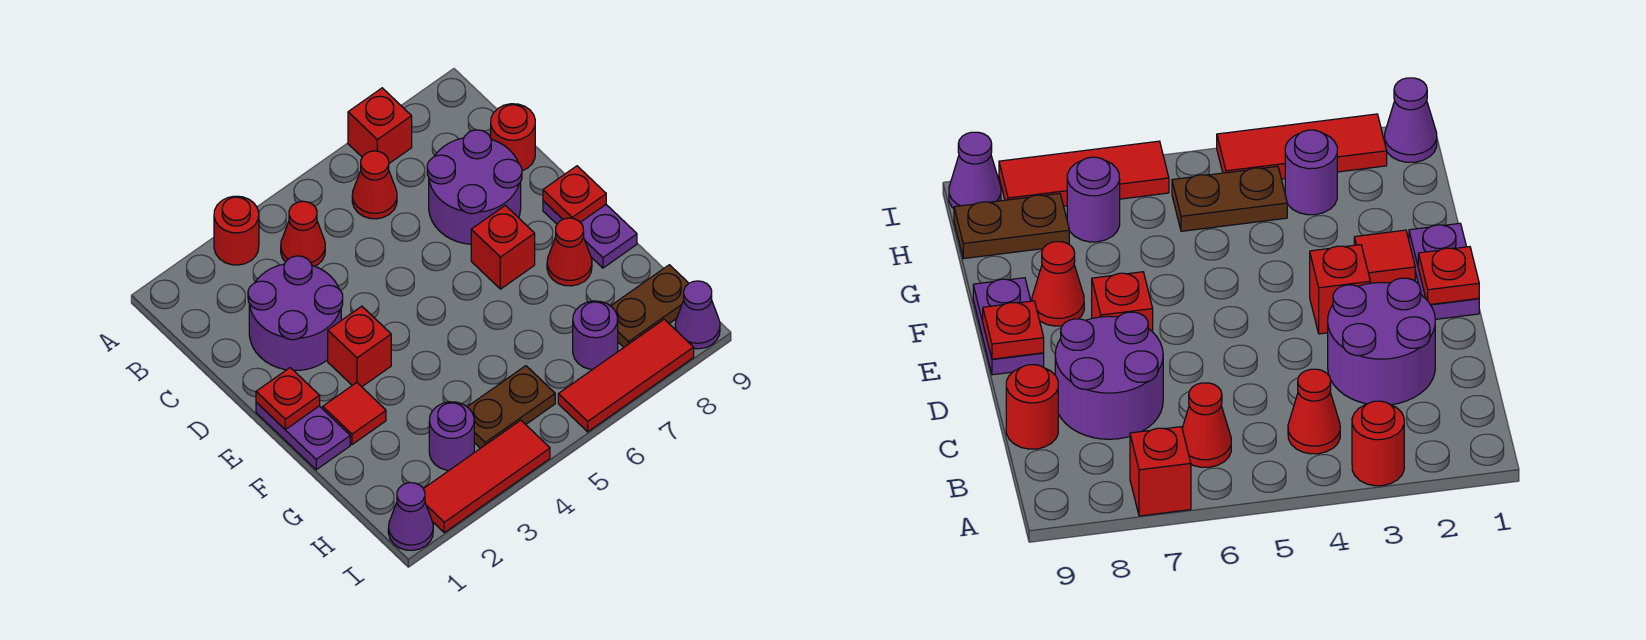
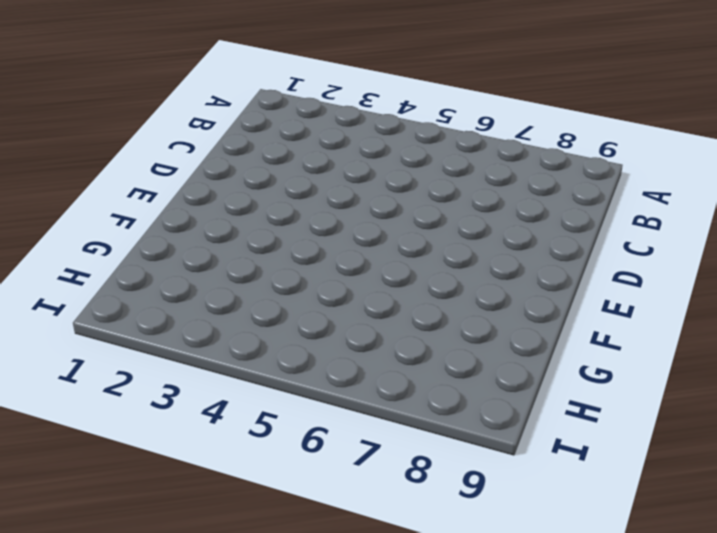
none -> red 1x1 round brick [214,196,259,265]
none -> red 1x1 brick [348,88,412,163]
none -> red 1x1 cone [281,201,325,266]

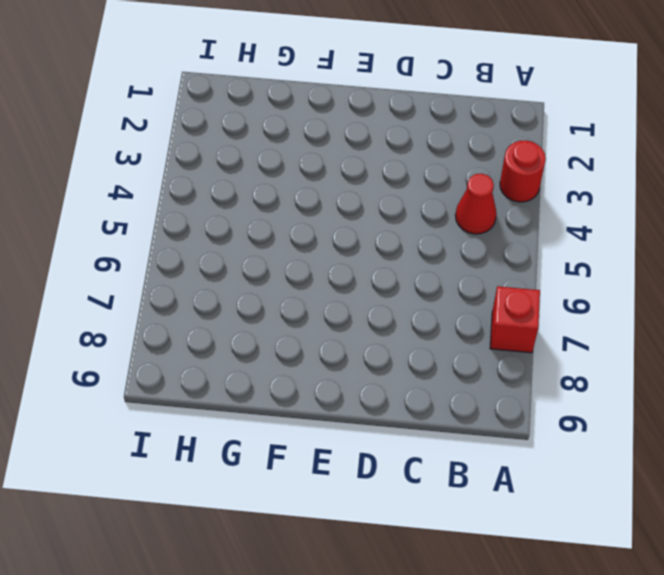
none -> red 1x1 cone [352,151,397,219]
none -> purple 2x2 round brick [248,256,343,370]
none -> purple 2x2 round brick [427,130,522,244]

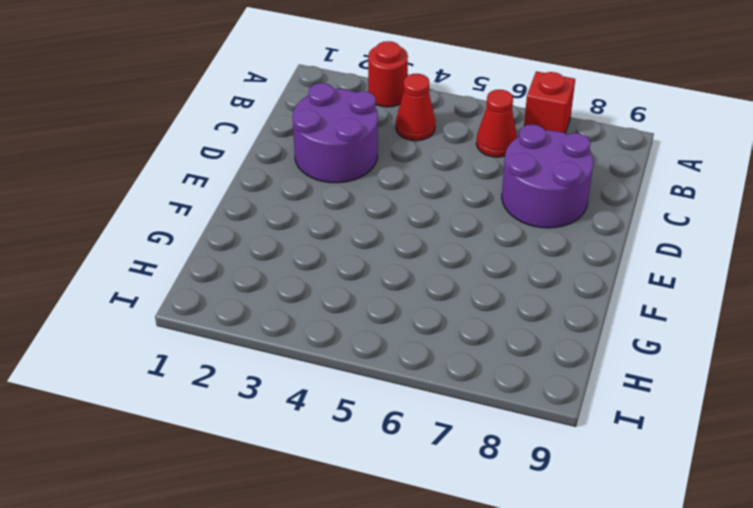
none -> red 1x1 round brick [491,104,535,171]
none -> purple 1x2 plate [256,402,350,470]
none -> red 1x1 brick [328,306,391,387]

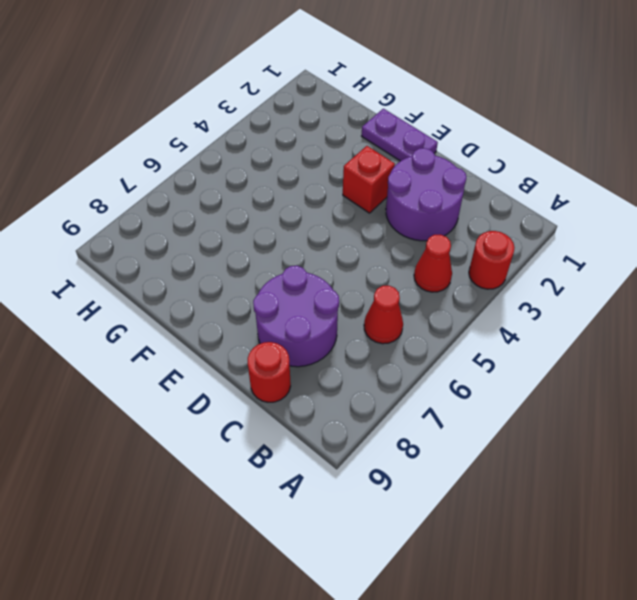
none -> red 1x1 brick [348,88,412,163]
none -> red 1x1 brick [471,205,535,289]
none -> purple 1x2 plate [543,201,637,268]

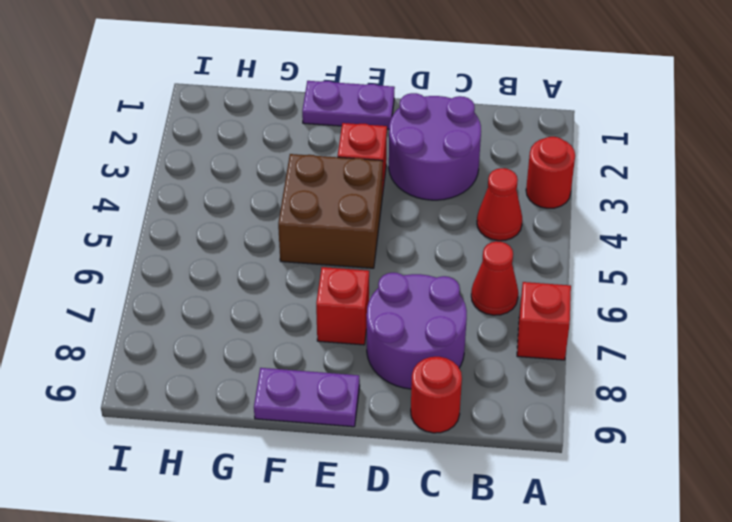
brown 2x2 brick [278,154,383,268] -> none
none -> red 1x1 tile [323,383,386,444]
none -> red 1x1 cone [547,218,592,286]
none -> purple 1x1 round brick [429,402,474,470]

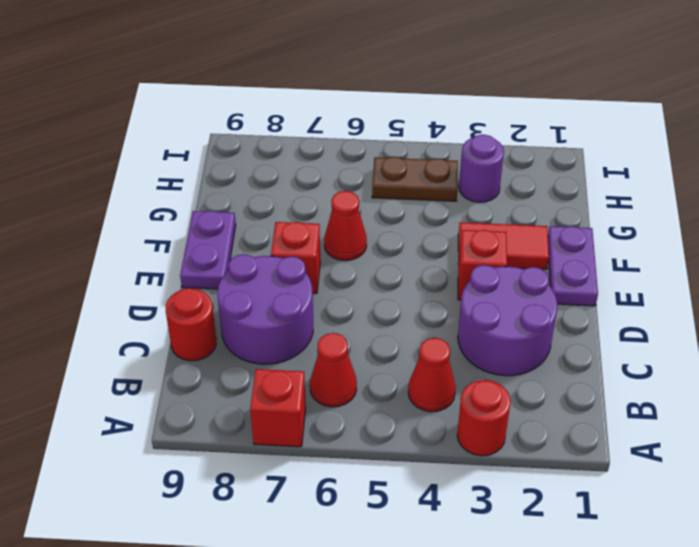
red 1x2 tile [458,222,549,269] -> red 1x1 tile [323,383,386,444]
red 1x1 cone [324,191,367,261] -> red 1x1 cone moved to [547,218,592,286]
none -> purple 1x1 round brick [573,301,618,370]
none -> brown 1x2 plate [611,265,689,347]
none -> purple 1x1 cone [388,483,433,550]

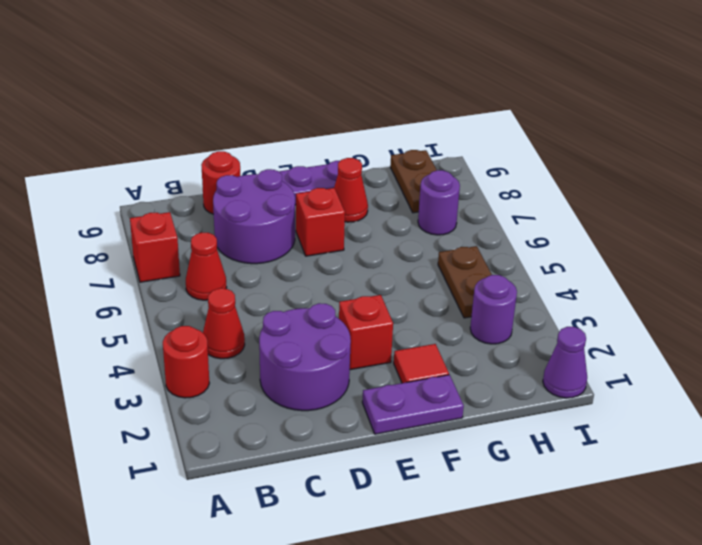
none -> red 1x3 tile [423,420,550,533]
none -> red 1x3 tile [558,319,694,432]
none -> purple 1x1 cone [675,281,720,349]

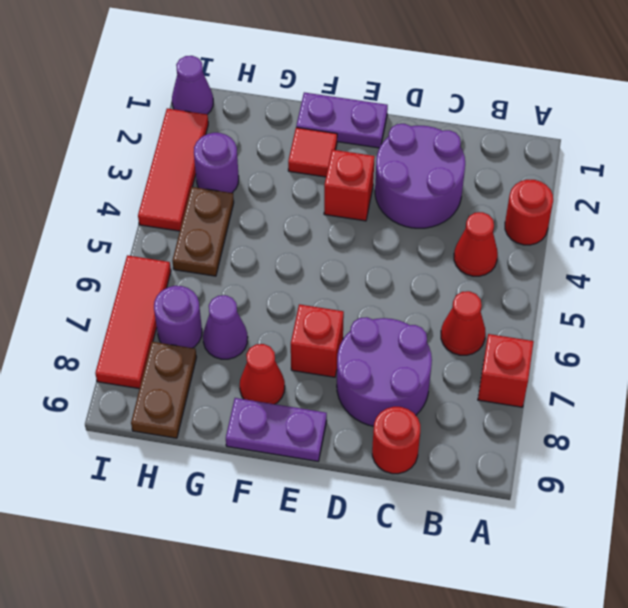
purple 1x1 cone [203,295,248,359] -> purple 1x1 cone moved to [675,281,720,349]
none -> red 1x1 plate [256,368,320,429]
none -> red 1x1 plate [543,166,606,222]

